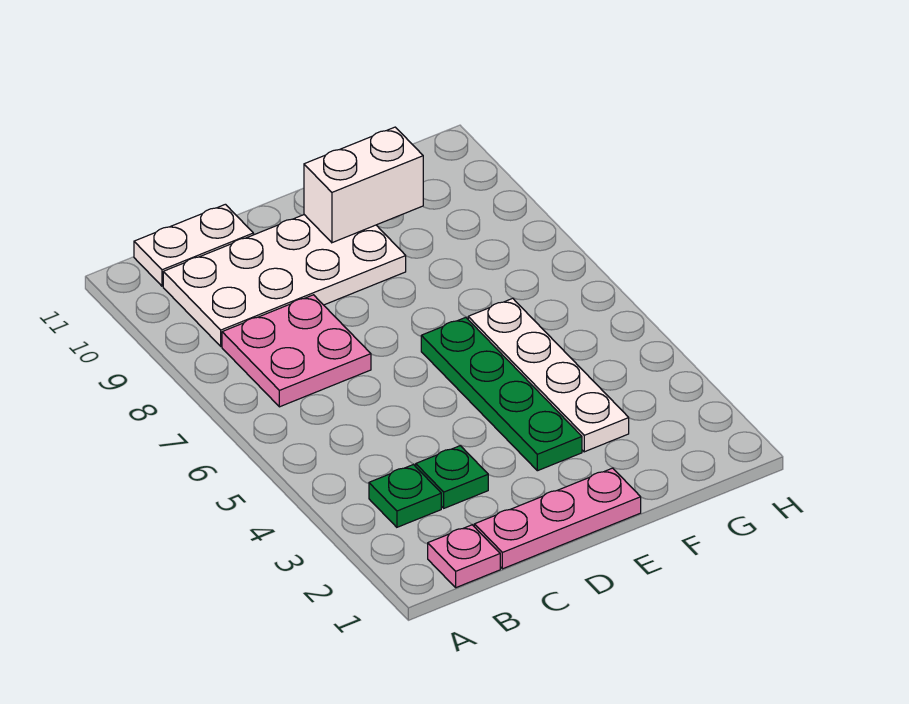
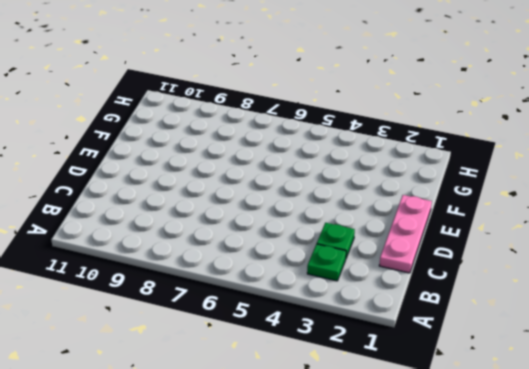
none -> pink 1x1 plate [428,525,500,588]
none -> pink 2x2 plate [222,295,371,407]

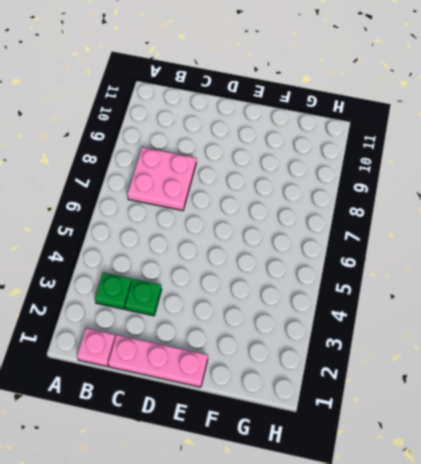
none -> white 2x4 plate [163,215,406,346]
none -> white 1x2 plate [134,204,253,286]

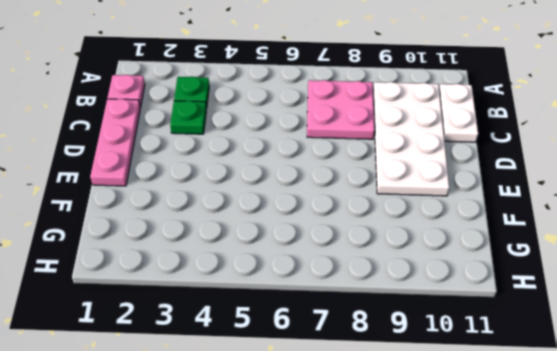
none -> green 1x4 plate [421,317,582,471]
none -> white 1x4 plate [468,298,629,452]

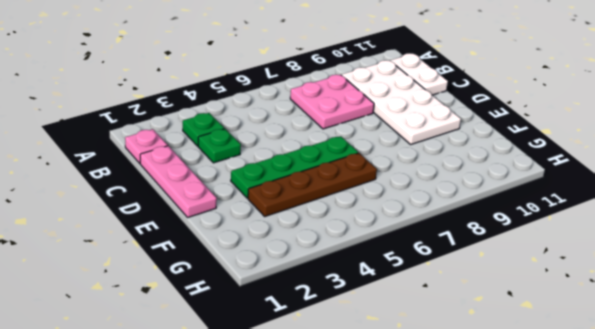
brown 1x4 plate [248,153,377,216] -> white 1x4 plate [468,298,629,452]
none -> white 1x2 brick [304,127,423,243]

